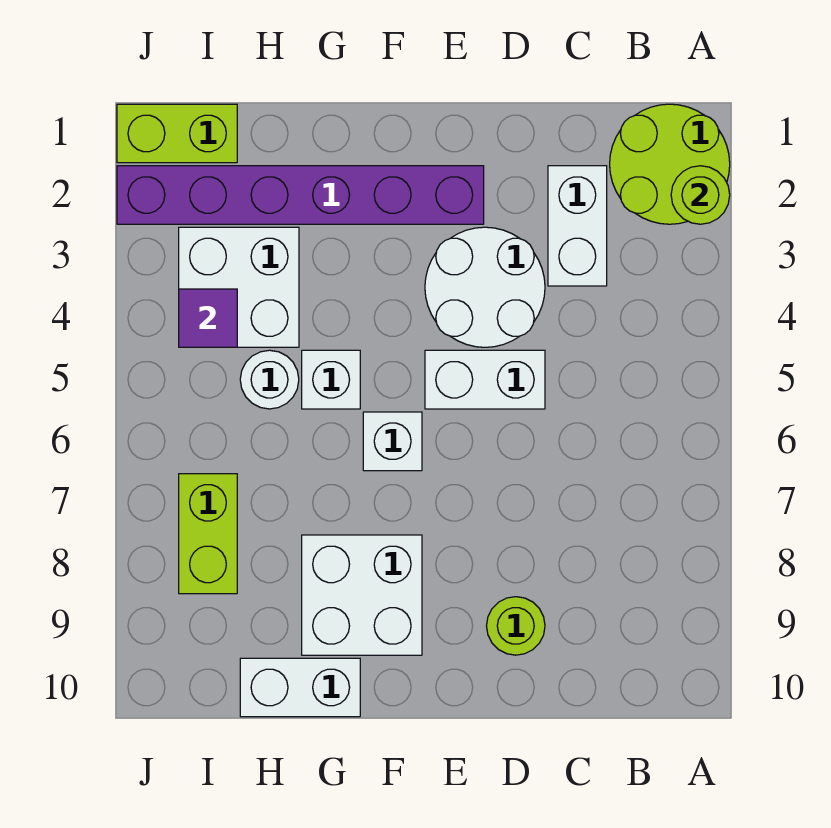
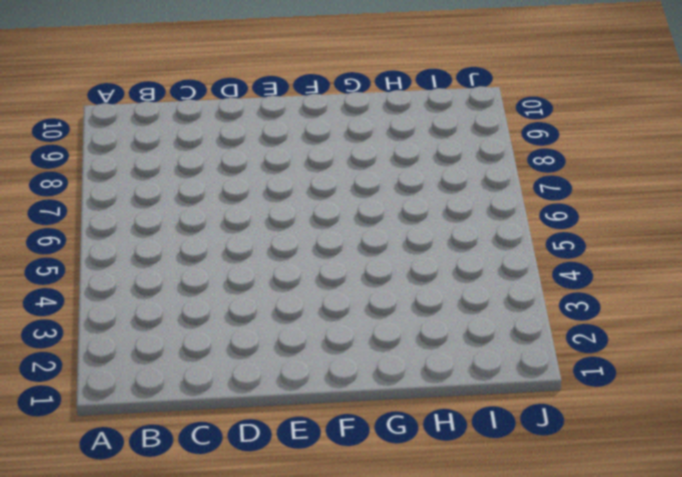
none -> lime 2x2 round brick [610,104,730,224]
none -> white 1x2 brick [548,166,607,286]
none -> white 2x2 round brick [425,227,545,347]

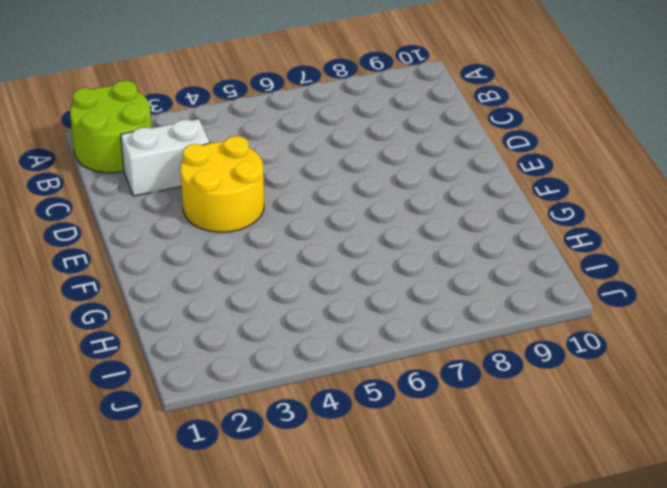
yellow 2x2 round brick [180,136,264,232] -> white 2x2 round brick [425,227,545,347]
none -> white 1x2 brick [425,350,545,409]
none -> lime 1x1 round brick [487,597,545,655]
none -> purple 1x6 brick [117,166,484,224]

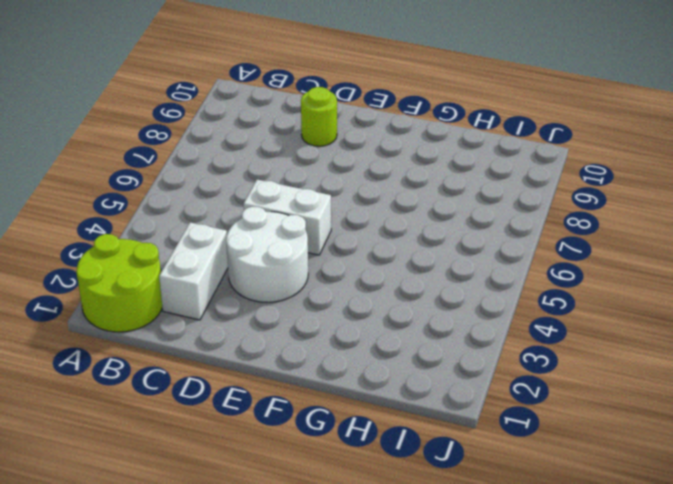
none -> purple 1x6 brick [117,166,484,224]
none -> white 1x1 brick [363,412,422,471]
none -> white 2x2 brick [302,535,422,655]

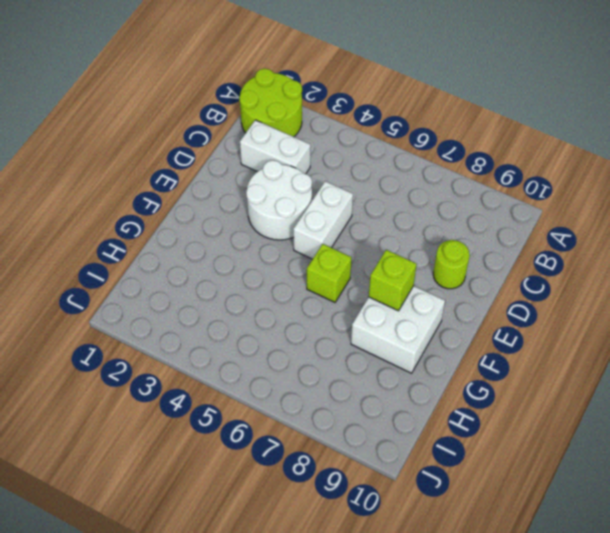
lime 1x1 brick [307,244,352,302] -> white 1x1 brick [363,412,422,471]
lime 1x1 brick [369,250,417,311] -> none
none -> purple 1x6 brick [117,166,484,224]
none -> white 1x1 brick [302,350,360,409]
none -> white 1x2 brick [240,658,360,717]

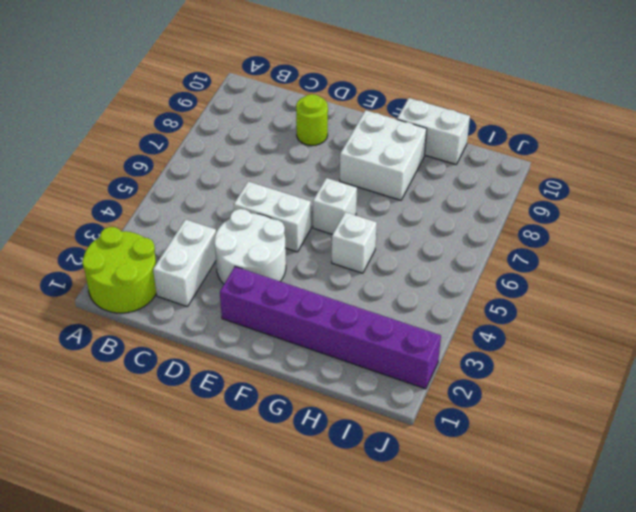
none -> white 2x2 brick [179,227,299,347]
none -> white 1x1 round brick [240,350,299,409]
none -> lime 1x2 brick [117,104,237,163]

